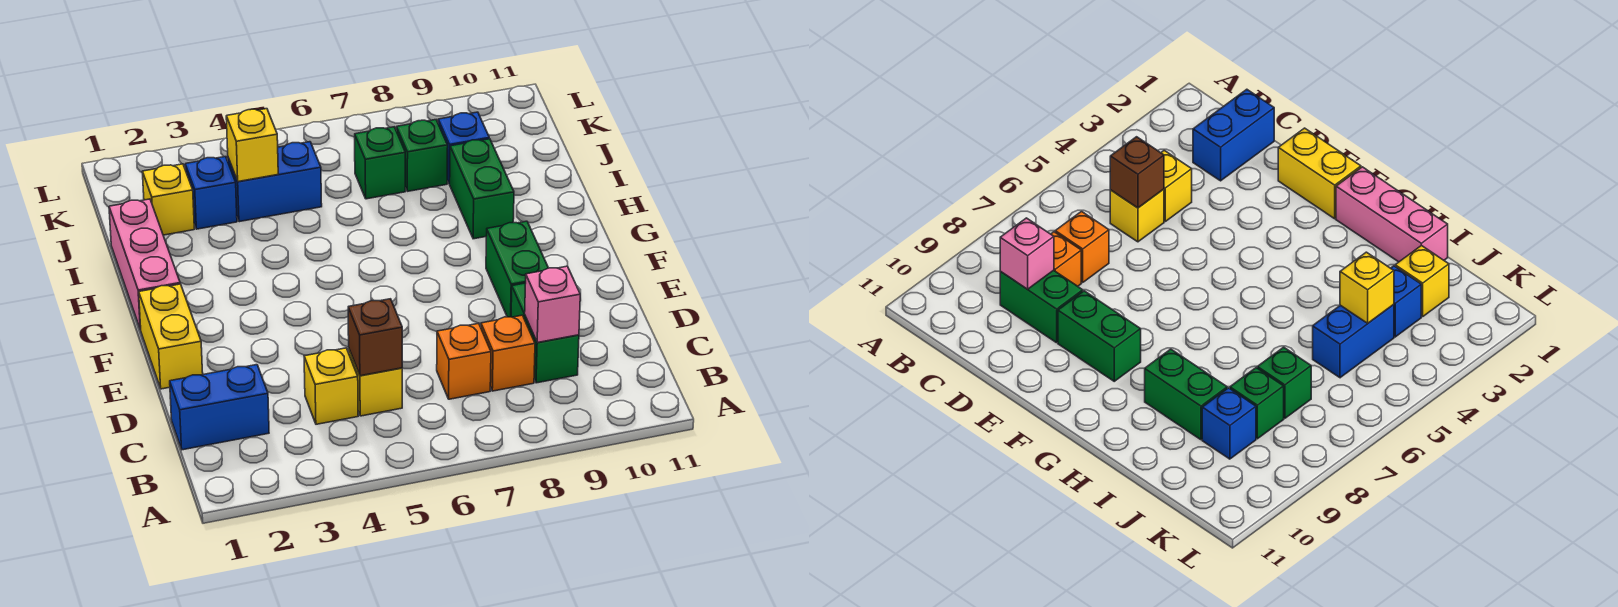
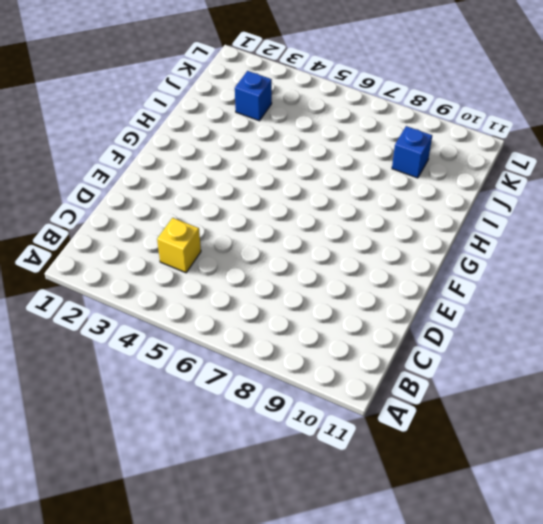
none -> blue 1x2 brick [170,365,269,450]
none -> yellow 1x1 brick [349,350,402,416]
none -> orange 1x1 brick [437,323,491,399]

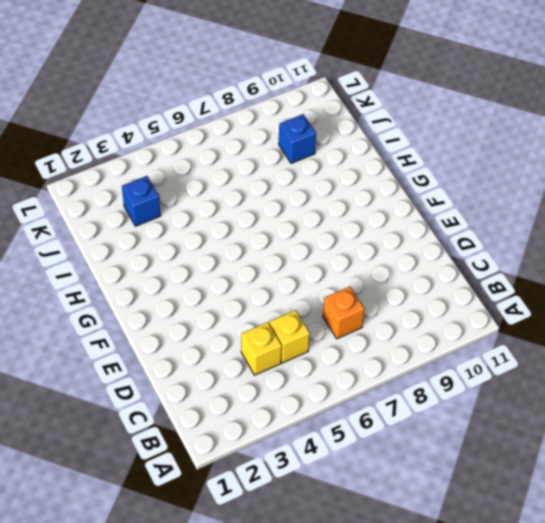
none -> blue 1x2 brick [170,365,269,450]
none -> orange 1x1 brick [481,315,535,391]
none -> green 1x2 brick [511,283,579,383]

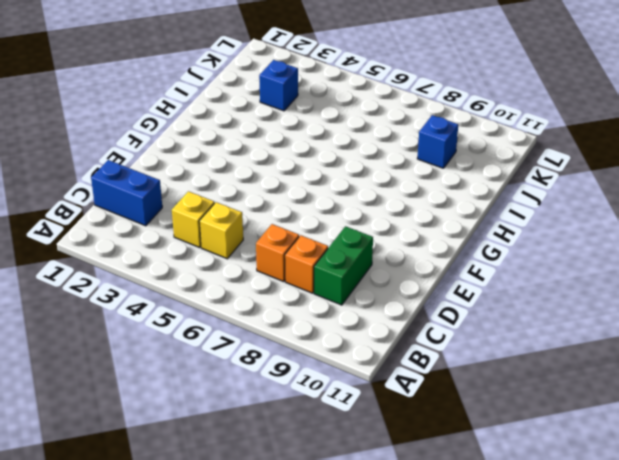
none -> yellow 1x2 brick [139,284,203,389]
none -> green 1x2 brick [486,221,548,317]
none -> pink 1x3 brick [109,199,180,330]

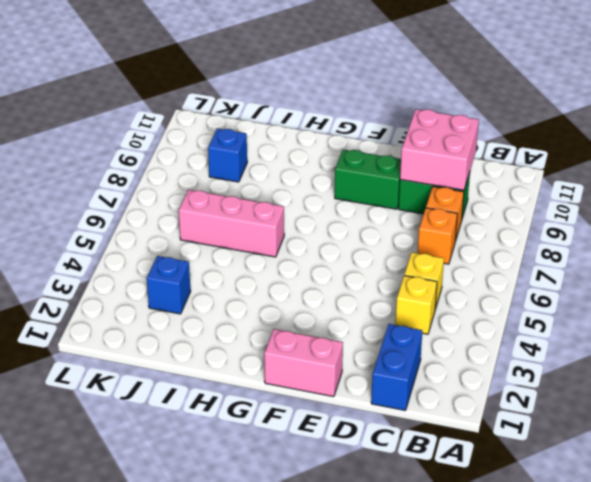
pink 2x2 brick [400,109,479,190] -> pink 1x1 brick [525,266,580,343]
pink 1x2 brick [264,329,343,397] -> yellow 1x2 brick [139,284,203,389]
pink 1x3 brick [179,190,284,257] -> pink 1x3 brick moved to [109,199,180,330]
none -> green 1x2 brick [450,139,514,239]
none -> yellow 1x1 brick [142,164,194,235]
none -> blue 1x2 brick [228,142,322,222]

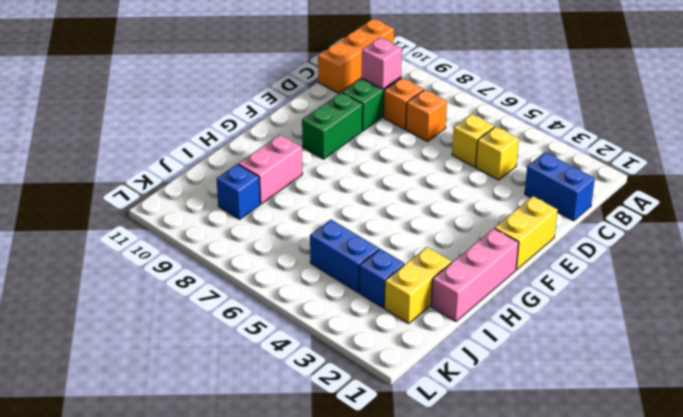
orange 1x3 brick [318,18,394,93] -> none
pink 1x2 brick [239,135,302,204] -> green 1x2 brick [450,139,514,239]
yellow 1x2 brick [384,247,452,324] -> yellow 1x1 brick [142,164,194,235]
none -> green 1x1 brick [355,127,405,199]
none -> green 1x1 brick [397,120,448,191]
none -> brown 1x1 brick [348,299,402,376]

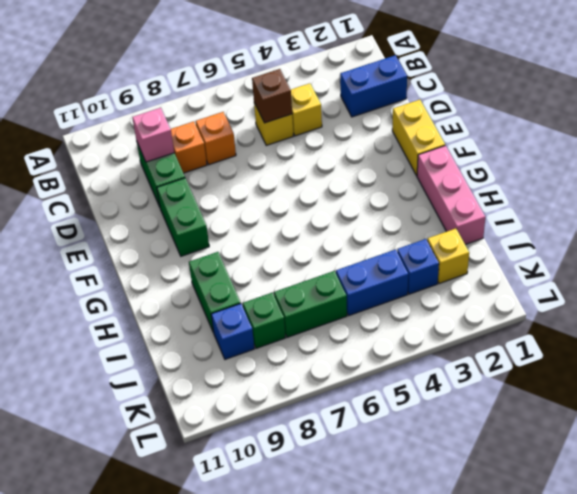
green 1x2 brick [274,271,347,337] -> green 1x1 brick [355,127,405,199]
none -> yellow 1x1 brick [226,109,278,182]

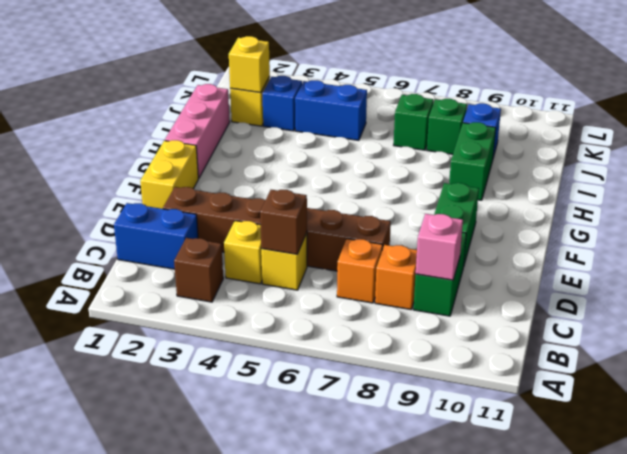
brown 1x1 brick [174,238,223,302] -> none
brown 1x6 brick [163,187,391,271] -> none
yellow 1x1 brick [229,36,270,93] -> yellow 1x1 brick moved to [226,109,278,182]

